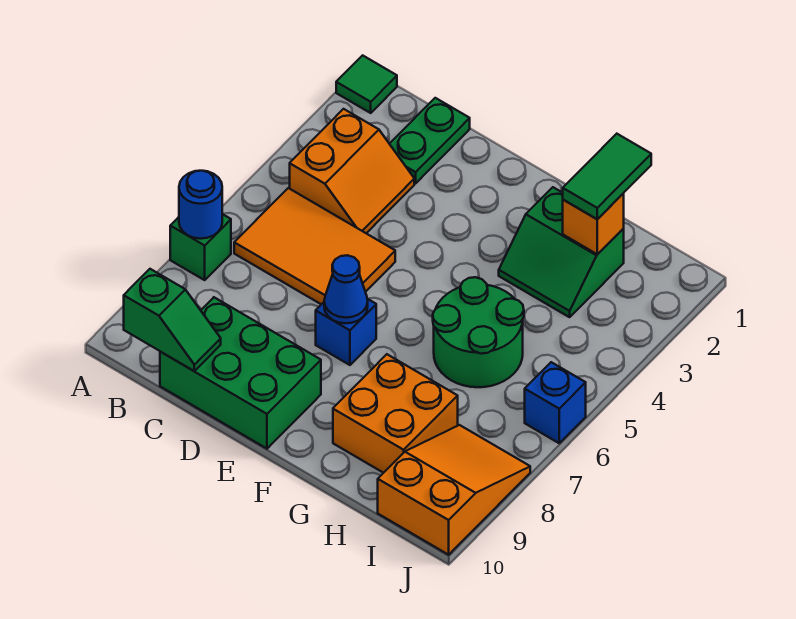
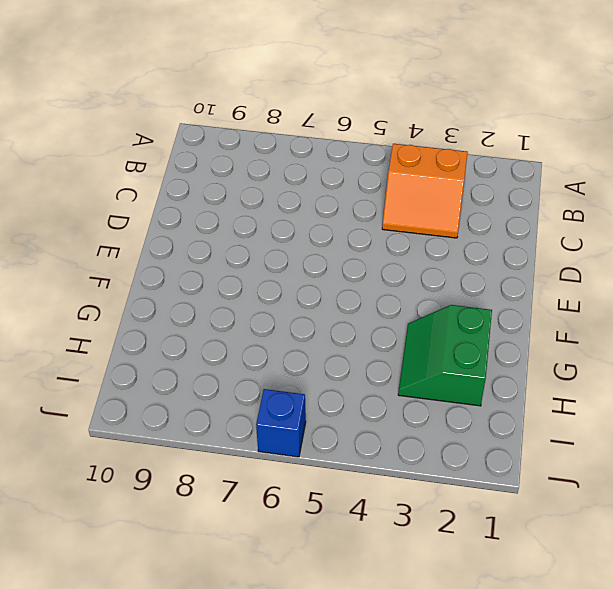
none -> green 1x1 tile [336,55,397,113]
none -> green 1x1 brick [170,214,231,280]
none -> orange 2x3 tile [234,188,395,304]

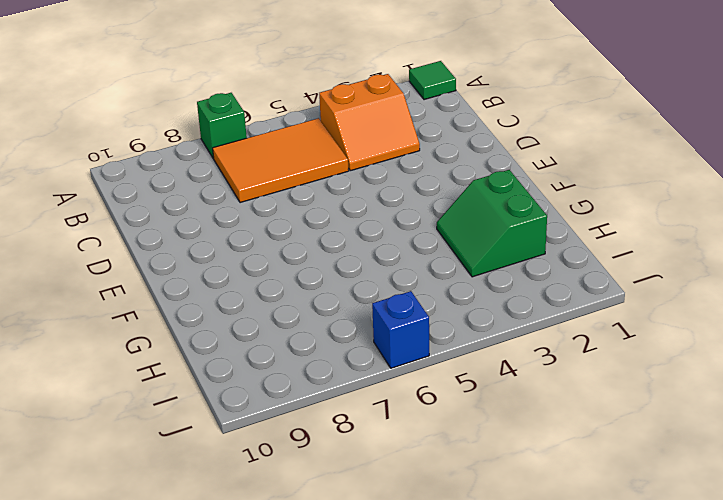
orange 2x3 tile [213,118,349,203] -> orange 2x3 tile turned to [234,188,395,304]
none -> green 1x2 plate [390,98,470,183]
none -> green 2x3 brick [160,297,321,449]
none -> blue 1x1 brick [316,299,376,365]

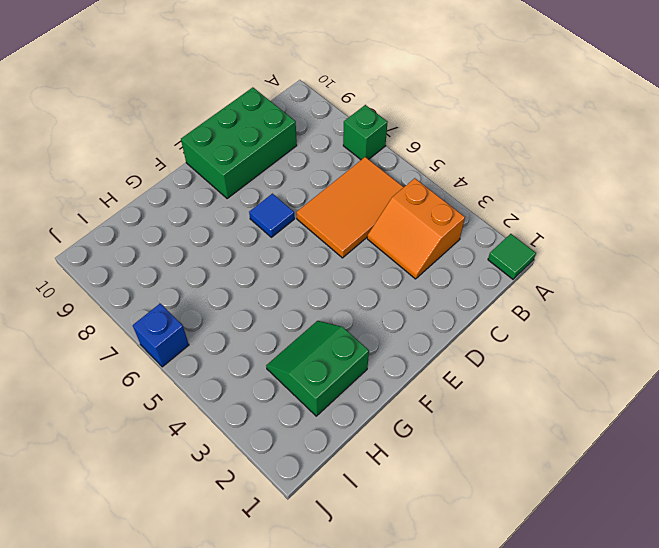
blue 1x1 tile [249,194,295,237] -> blue 1x1 brick [316,299,376,365]
none -> green 1x2 plate [390,98,470,183]
none -> green 2x2 round brick [433,277,524,387]
none -> orange 2x2 brick [333,354,458,473]

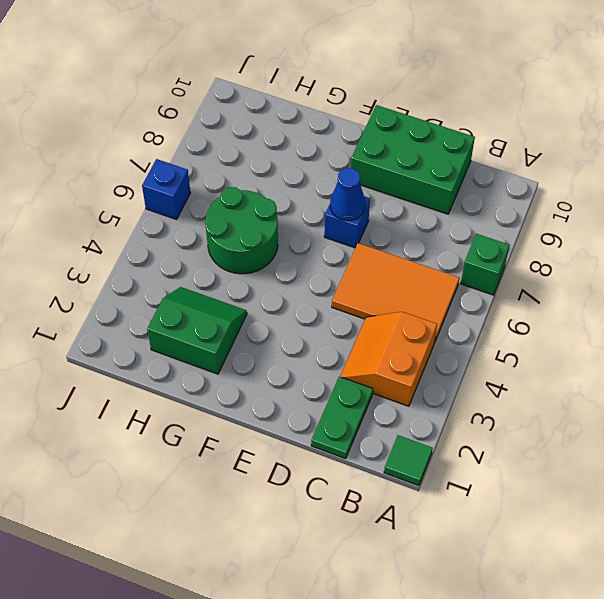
none -> orange 2x2 brick [333,354,458,473]
none -> orange 2x3 slope [378,425,530,555]
none -> blue 1x1 round brick [179,171,222,239]

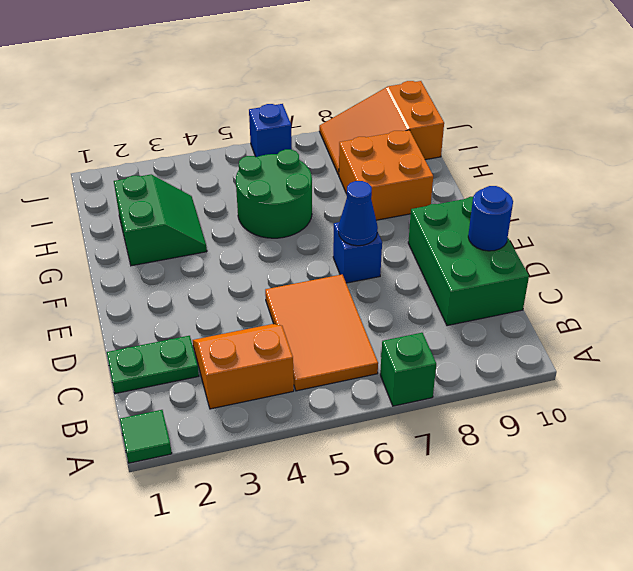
blue 1x1 round brick [468,186,513,251] -> blue 1x1 round brick moved to [179,171,222,239]
none -> green 1x2 slope [124,269,221,371]
none -> orange 1x1 brick [563,193,624,254]
none -> green 1x2 tile [563,134,651,219]

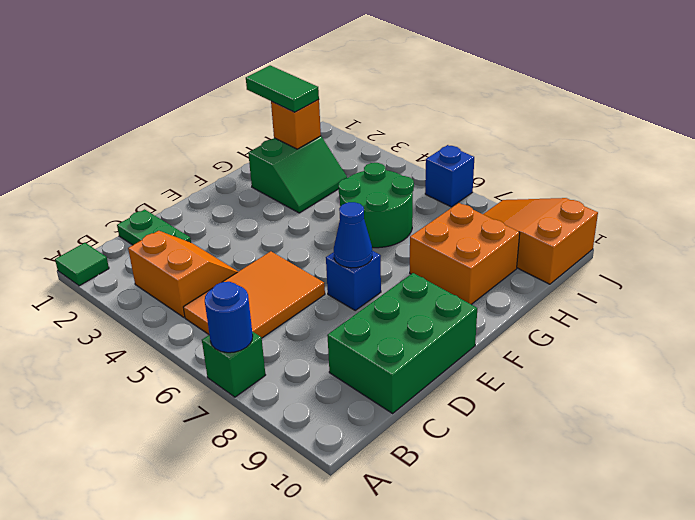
none -> green 1x2 slope [124,269,221,371]

